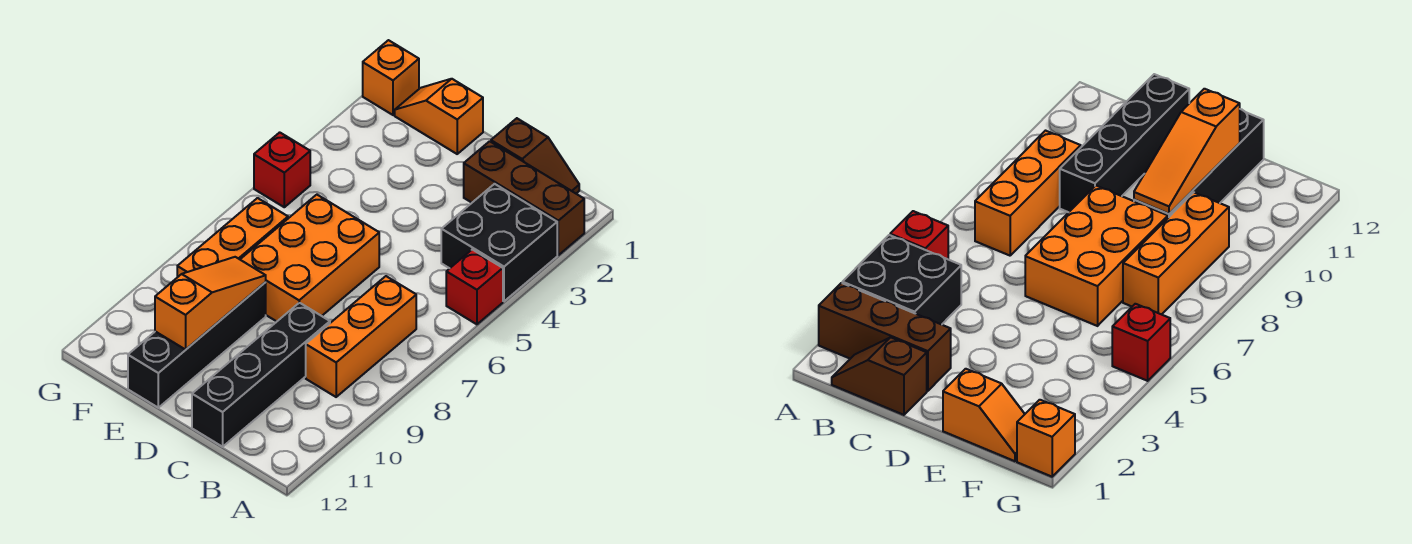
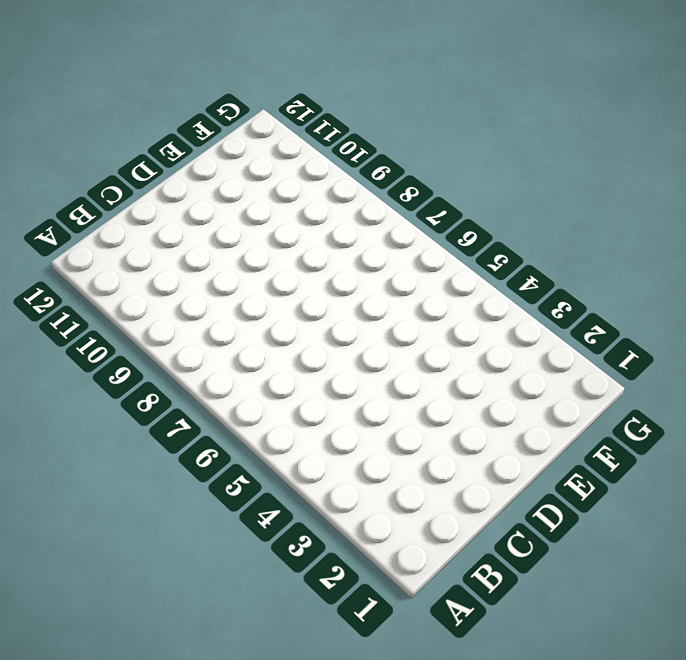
none -> brown 1x3 brick [464,141,584,255]
none -> black 2x2 brick [441,184,557,301]
none -> red 1x1 brick [446,249,503,324]

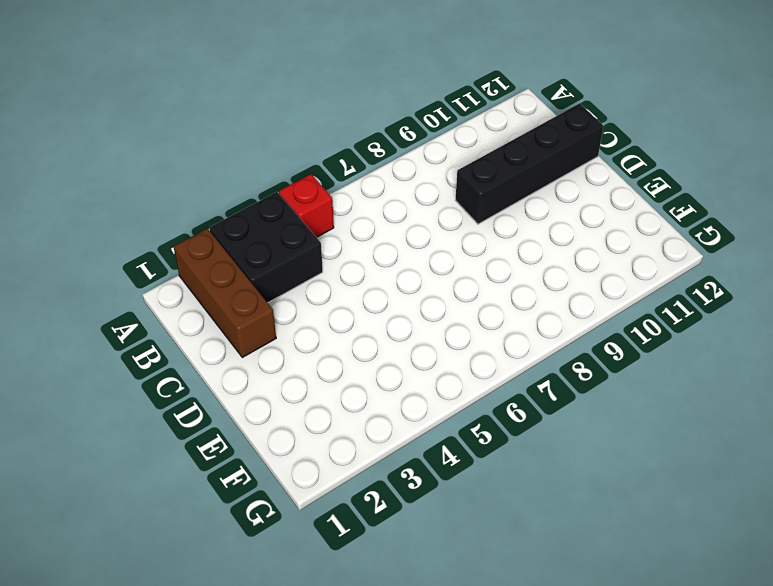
none -> brown 1x2 slope [491,118,579,193]
none -> orange 1x3 brick [306,276,416,397]
none -> orange 2x3 brick [240,195,379,321]

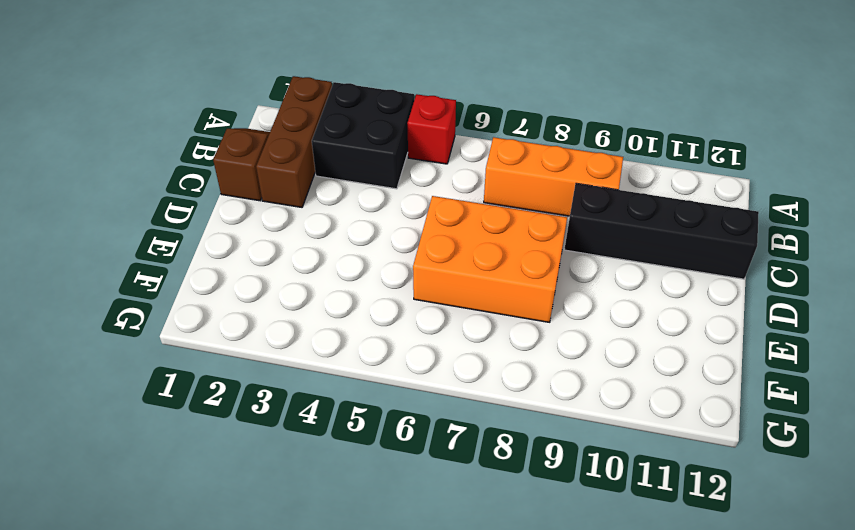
none -> orange 1x2 slope [395,79,483,154]
none -> black 1x4 brick [128,282,266,408]
none -> orange 1x3 brick [177,198,288,277]

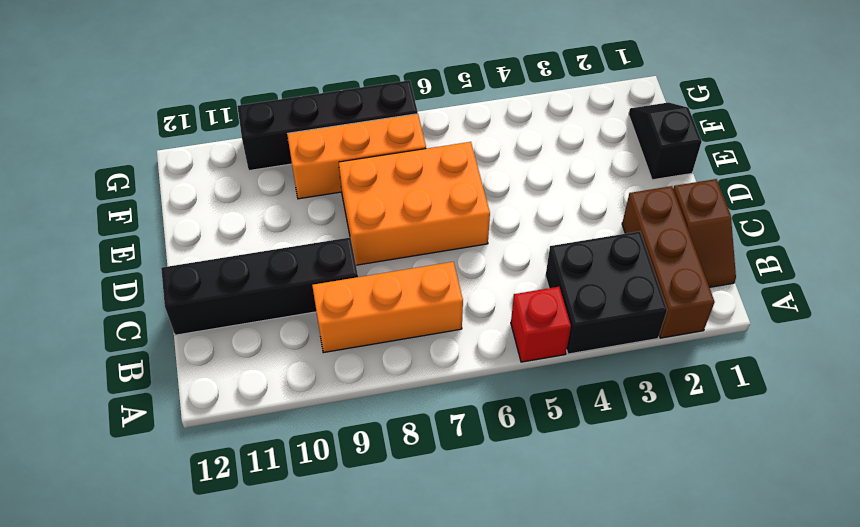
black 1x2 slope [629,102,702,180] -> orange 1x2 slope [395,79,483,154]
black 1x4 brick [237,80,418,171] -> black 1x4 brick moved to [128,282,266,408]
none -> orange 1x1 brick [363,40,419,115]
none -> red 1x1 brick [254,132,310,207]
none -> orange 1x3 slope [155,257,266,350]

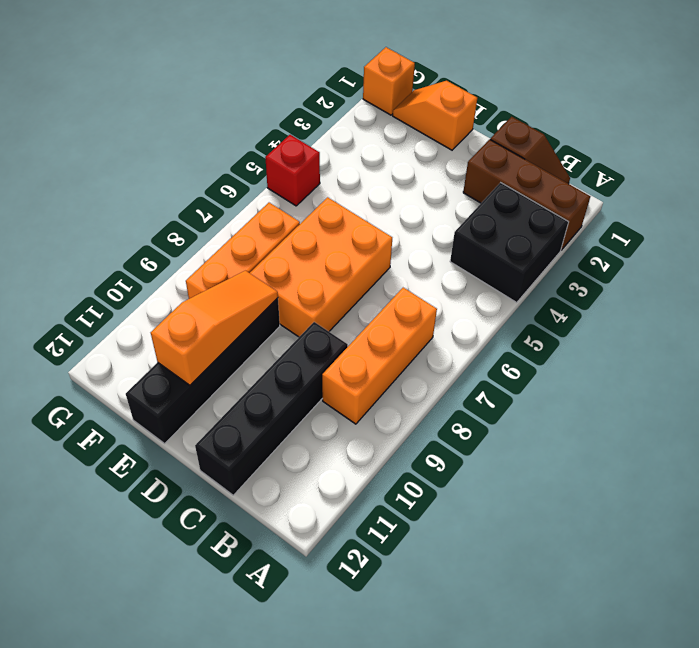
none -> red 1x1 brick [446,249,503,324]

